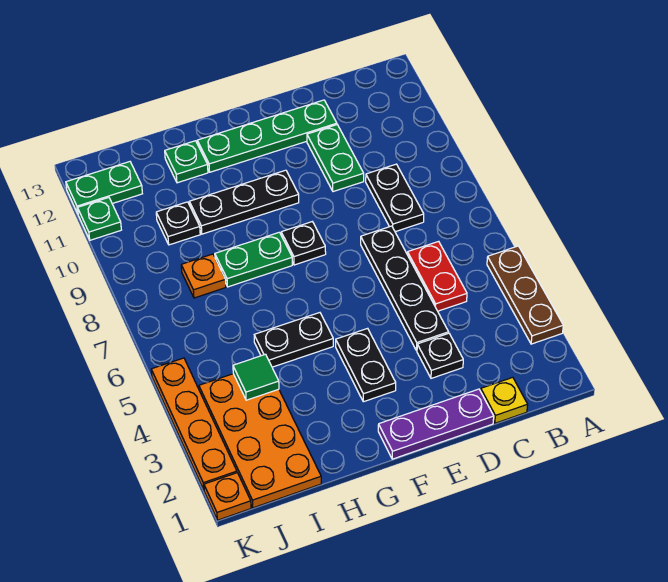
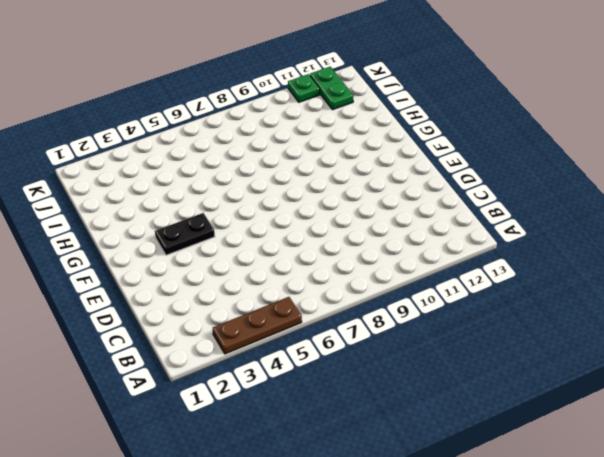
none -> yellow 1x1 plate [481,377,528,423]
none -> red 1x2 plate [407,241,467,311]
none -> black 1x2 plate [366,164,424,232]

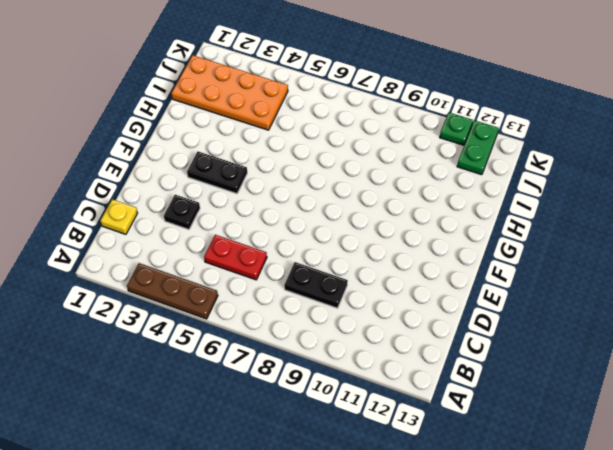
none -> purple 1x3 plate [378,389,494,459]
none -> black 1x4 plate [361,226,449,351]
none -> green 1x2 plate [307,125,364,192]

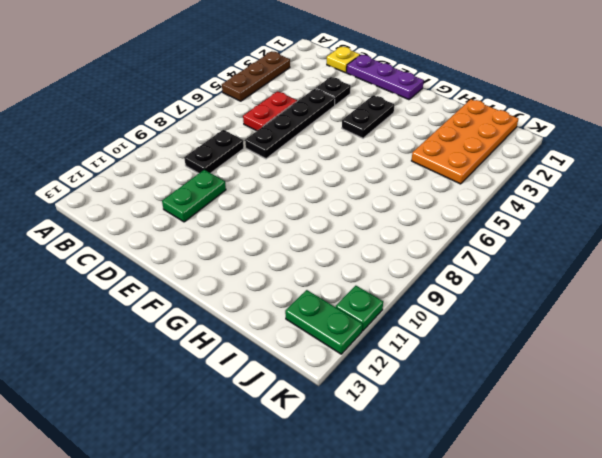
none -> green 1x4 plate [197,100,337,172]
none -> black 1x1 plate [281,222,326,265]
none -> black 1x3 plate [189,170,299,234]

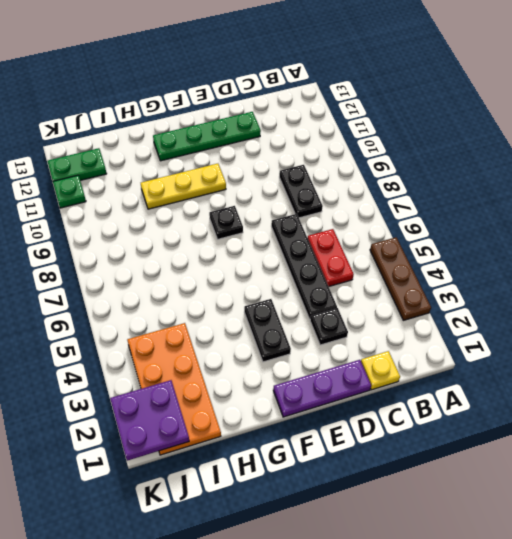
yellow 1x3 plate [141,164,226,209] -> black 1x3 plate [189,170,299,234]
purple 2x2 plate [110,380,189,461] -> none
none -> green 1x2 plate [307,125,364,192]
none -> black 1x2 plate [254,313,333,367]
none -> green 1x2 plate [215,232,292,287]

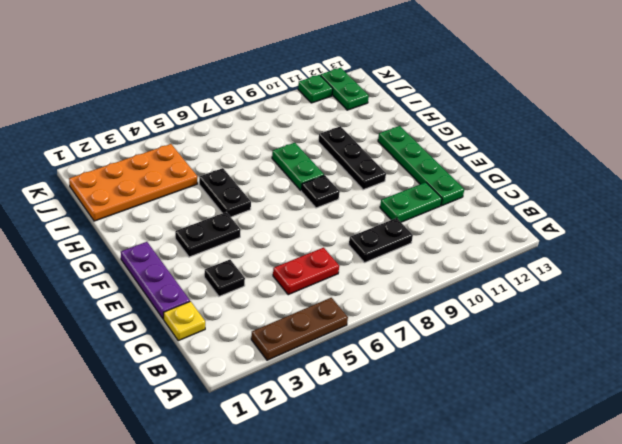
none -> black 1x4 plate [361,226,449,351]
none -> green 1x1 plate [165,141,208,183]
none -> orange 1x1 plate [181,254,226,298]

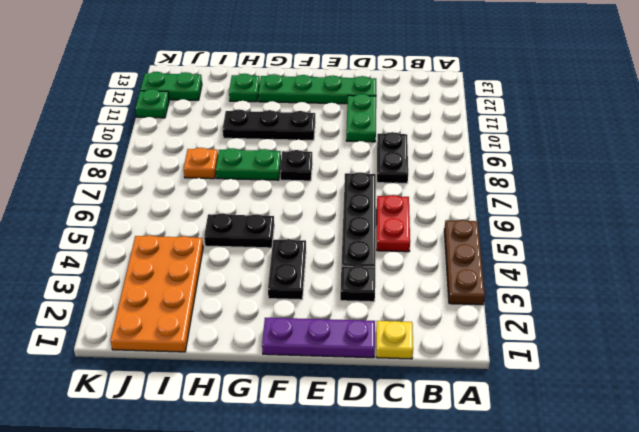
none -> black 1x1 plate [156,202,200,245]
none -> orange 1x1 plate [204,473,251,520]
none -> orange 1x4 plate [151,358,237,490]

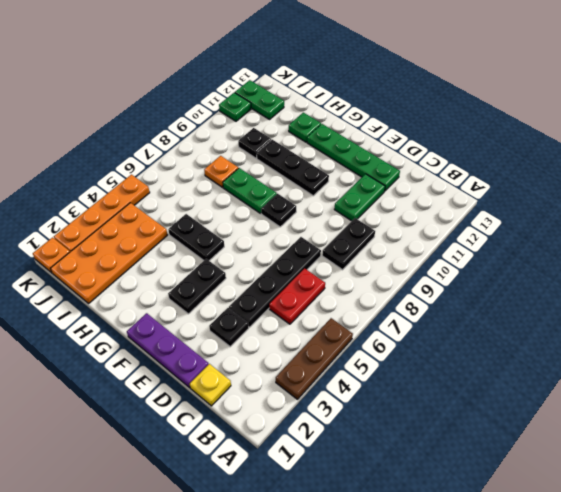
none -> green 1x1 tile [233,354,279,400]

